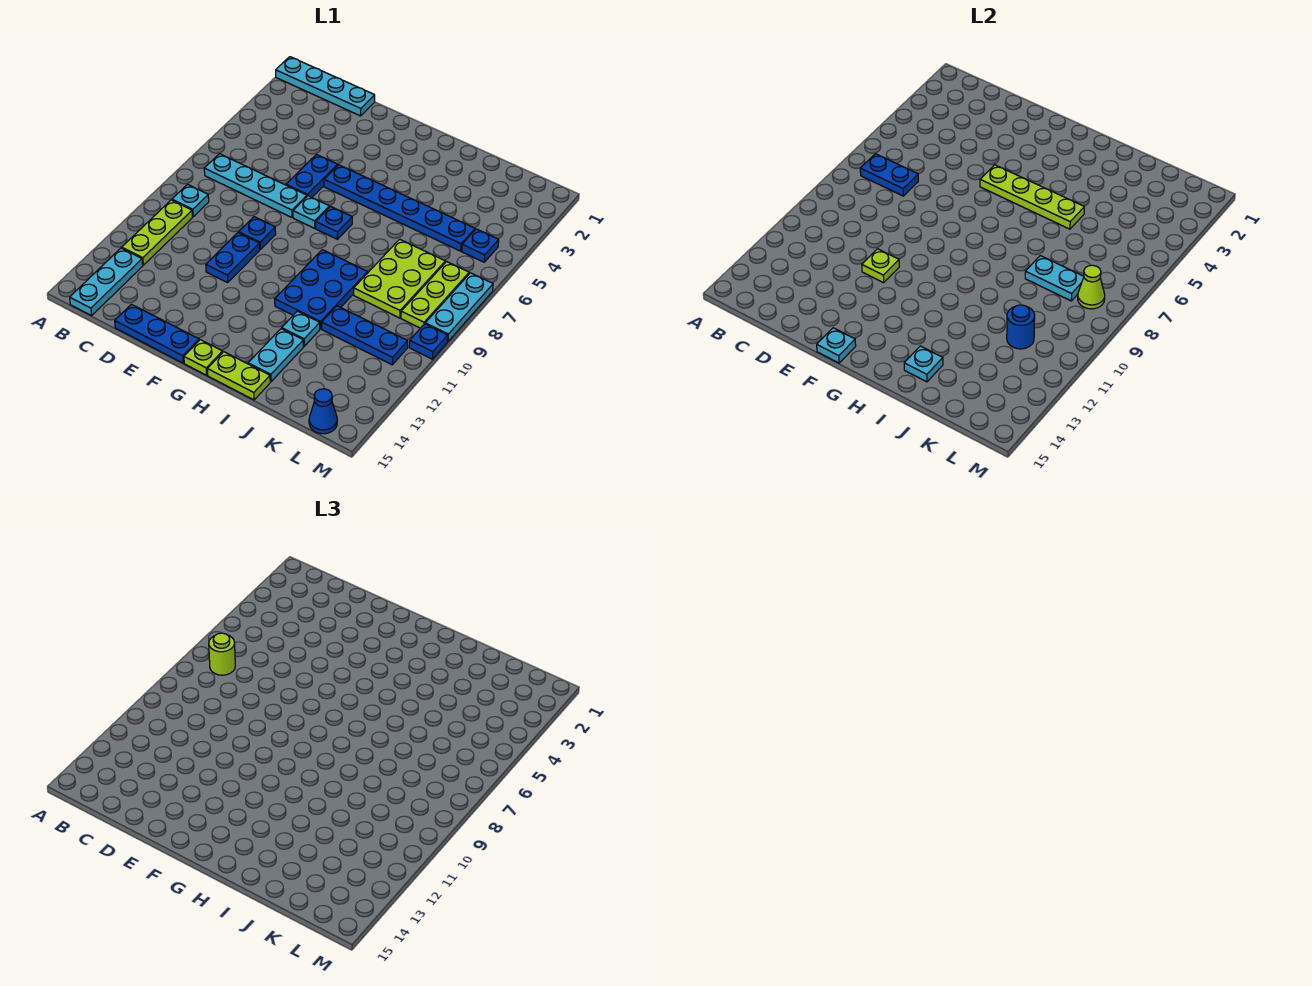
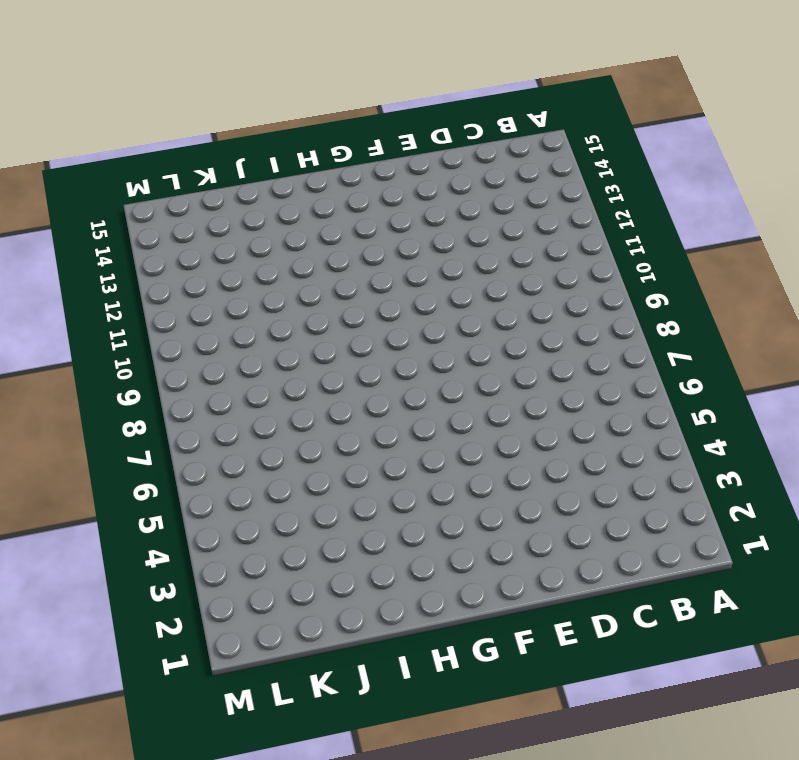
none -> cyan 1x4 plate [276,57,375,116]
none -> cyan 1x4 plate [204,154,307,217]
none -> cyan 1x1 plate [172,184,209,217]
none -> lime 1x3 plate [122,200,192,265]

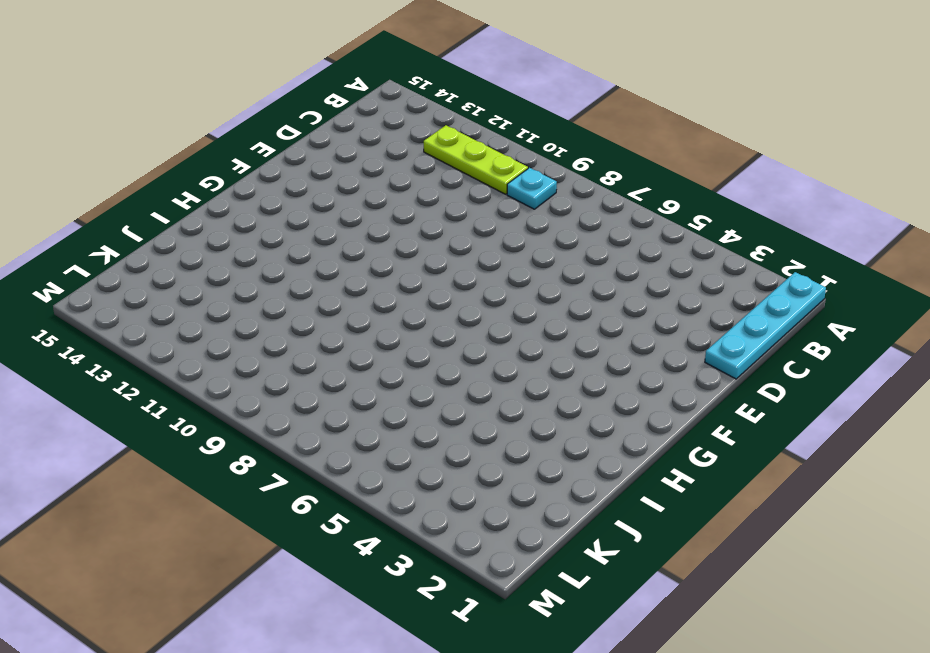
none -> cyan 1x4 plate [204,154,307,217]
none -> cyan 1x3 plate [70,248,143,316]
none -> blue 1x3 plate [115,304,199,363]
none -> blue 1x2 plate [286,155,338,197]

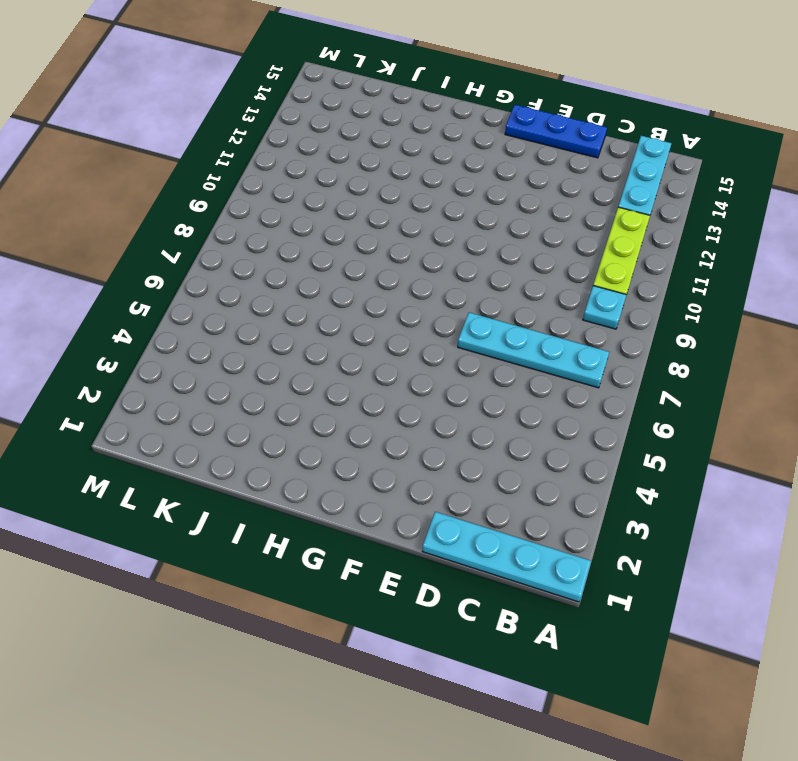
none -> blue 1x2 plate [286,155,338,197]
none -> blue 1x1 plate [239,217,276,249]
none -> blue 1x2 plate [206,233,260,283]
none -> blue 1x6 plate [324,165,475,251]

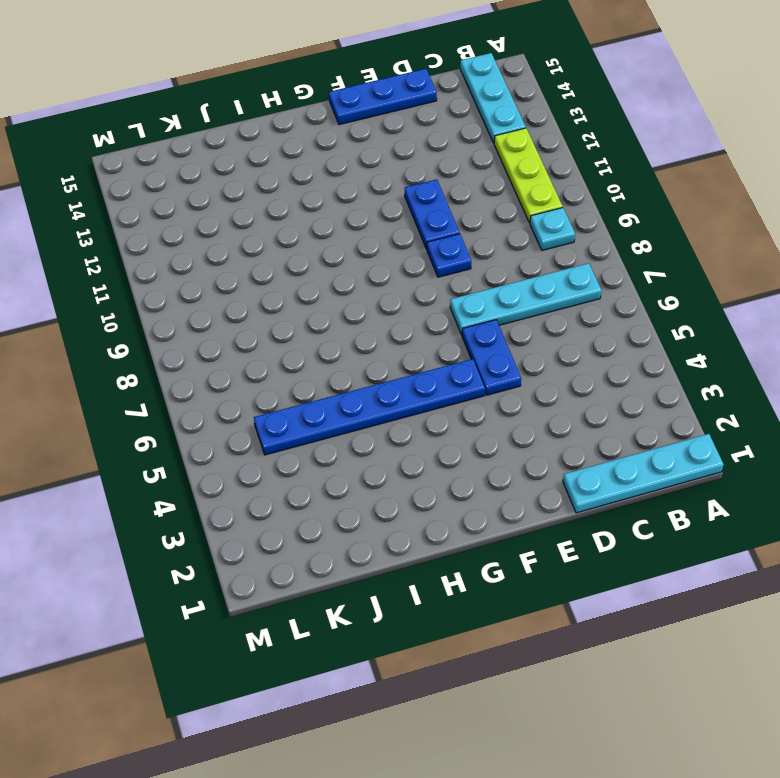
none -> cyan 1x1 plate [293,196,329,228]
none -> blue 1x1 plate [316,207,352,239]
none -> lime 1x1 plate [184,340,223,375]
none -> blue 2x3 plate [275,250,368,329]

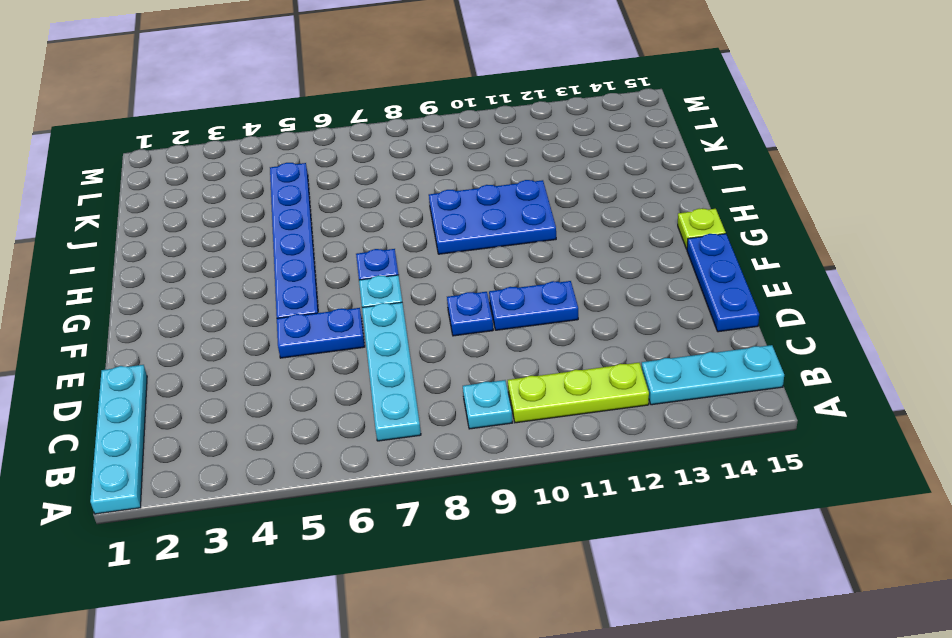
none -> lime 1x2 plate [207,352,270,400]
none -> cyan 1x1 plate [282,311,320,346]
none -> cyan 1x2 plate [248,329,304,382]
none -> lime 2x3 plate [354,239,445,318]

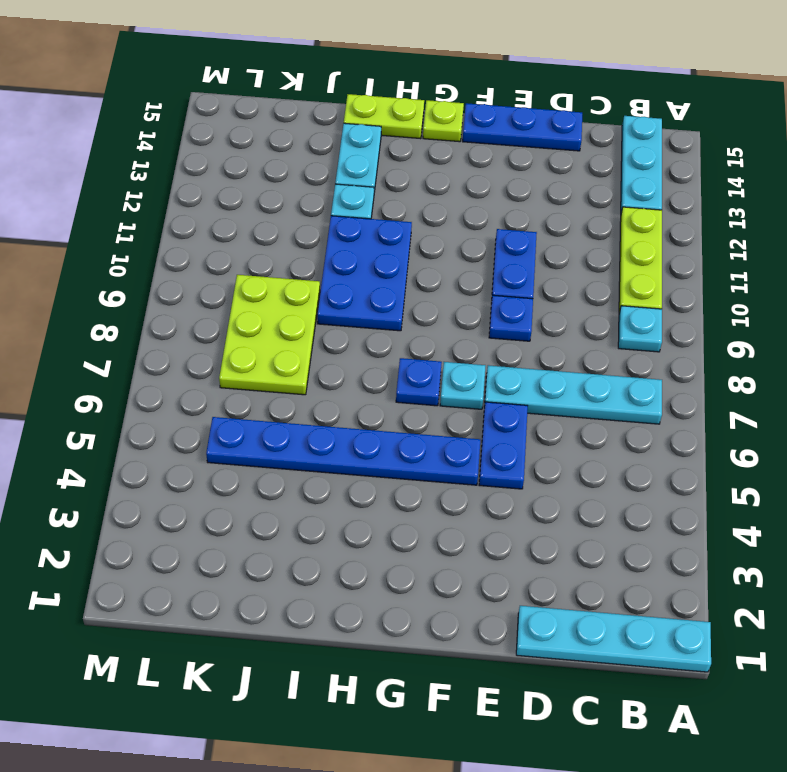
none -> blue 1x3 plate [322,306,408,365]
none -> blue 1x1 plate [462,229,499,262]
none -> lime 1x3 plate [401,262,469,328]
none -> blue 1x1 cone [309,389,337,434]

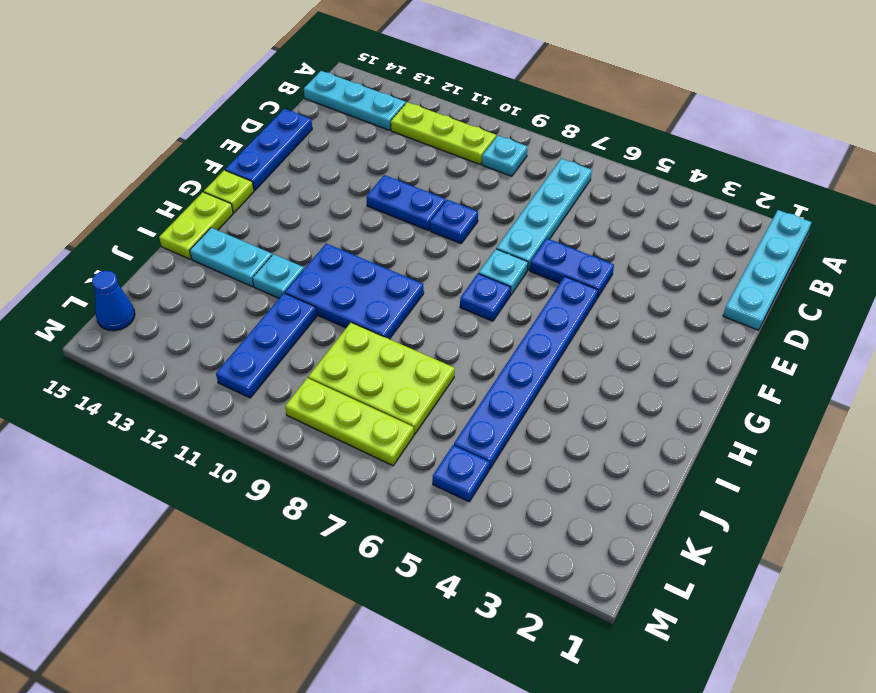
none -> cyan 1x3 plate [425,273,493,342]
none -> blue 1x1 plate [409,324,448,359]
none -> blue 1x2 plate [860,154,918,196]
none -> lime 1x1 plate [862,249,899,283]

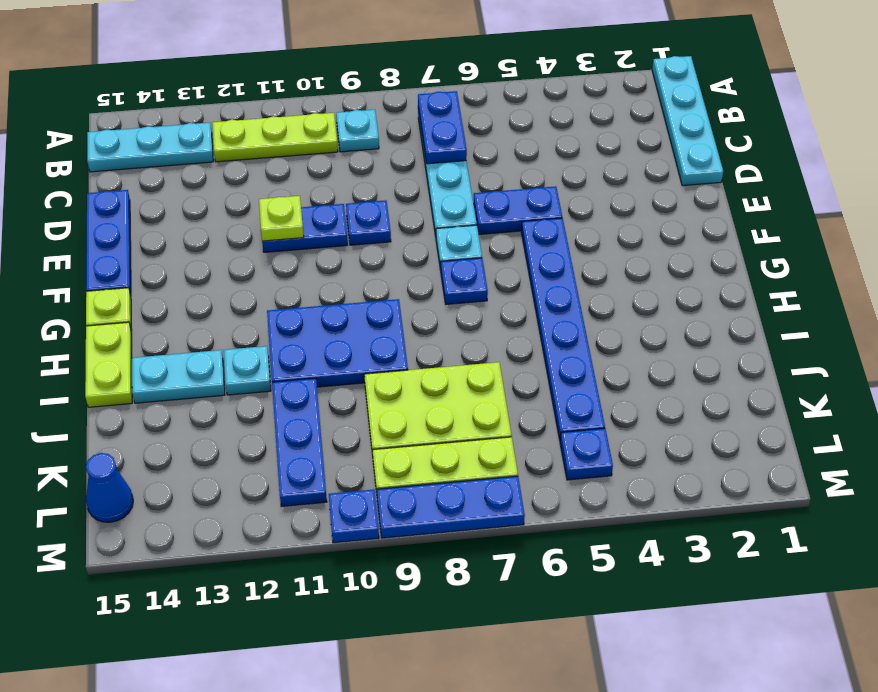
blue 1x3 plate [377,476,525,538] -> cyan 1x3 plate [425,273,493,342]
none -> lime 1x4 plate [980,165,1084,229]
none -> cyan 1x1 plate [817,328,856,363]
none -> cyan 1x1 plate [904,346,943,382]
none -> cyan 1x2 plate [1025,256,1084,301]

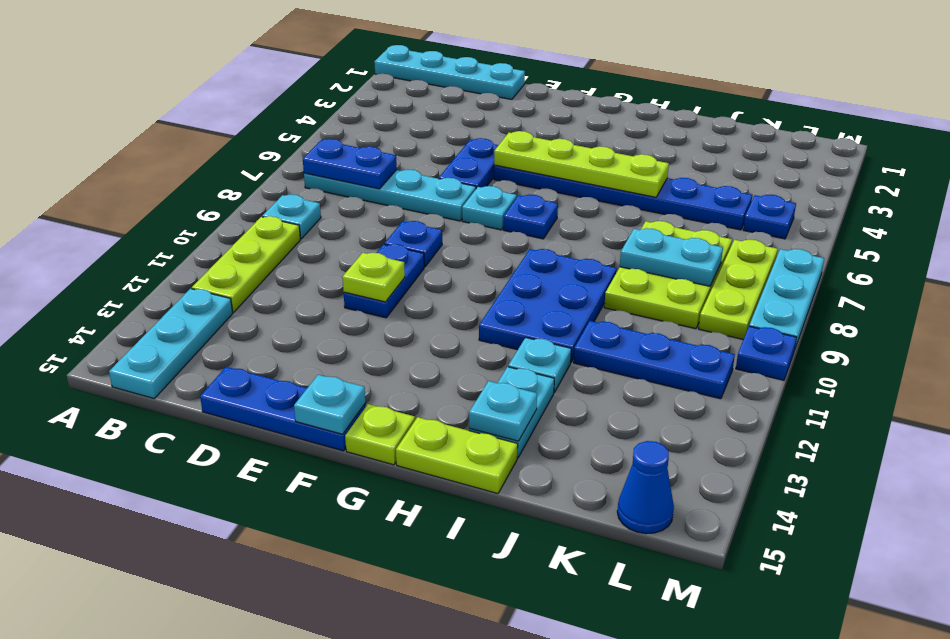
none -> blue 1x1 round brick [1007,305,1035,349]
none -> lime 1x1 cone [1078,265,1105,309]
none -> lime 1x1 round brick [209,633,235,675]

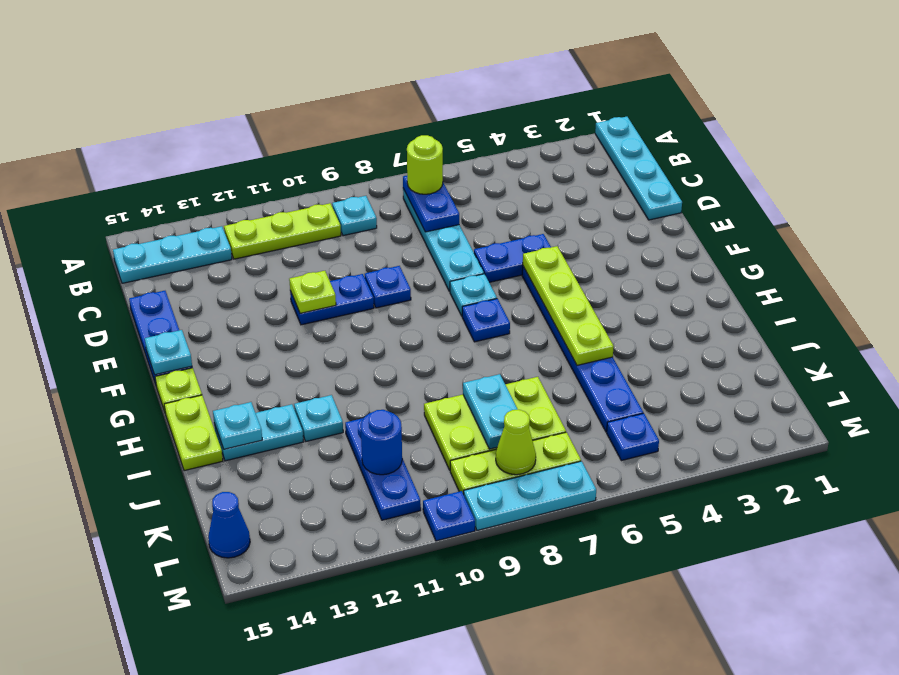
none -> blue 2x3 plate [275,250,368,329]

